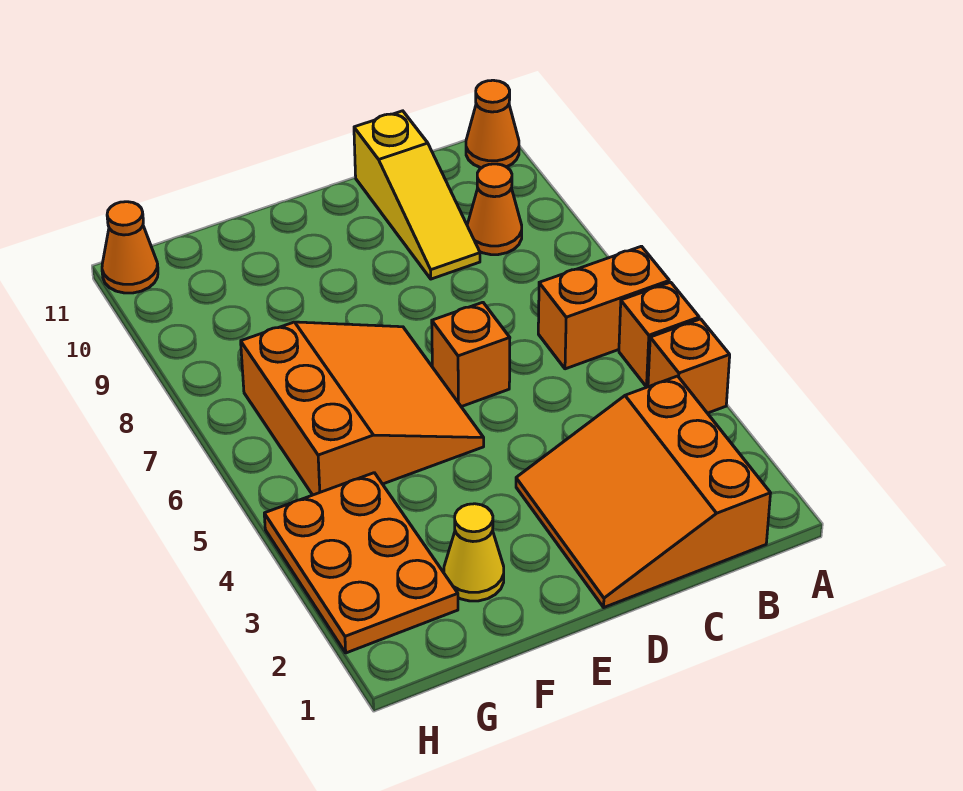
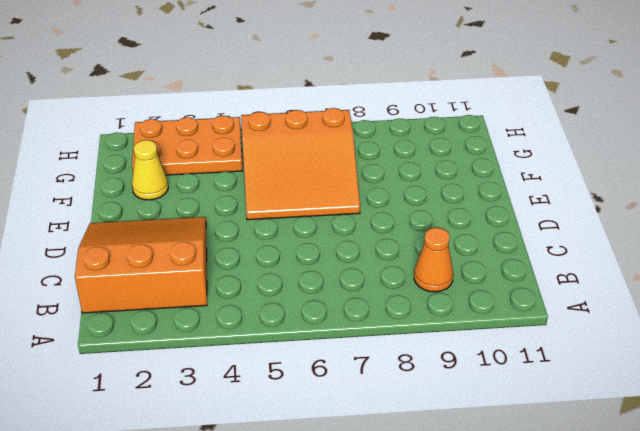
none -> orange 1x1 brick [648,319,730,413]
none -> orange 1x1 brick [619,282,699,387]
none -> orange 1x2 brick [538,246,669,369]

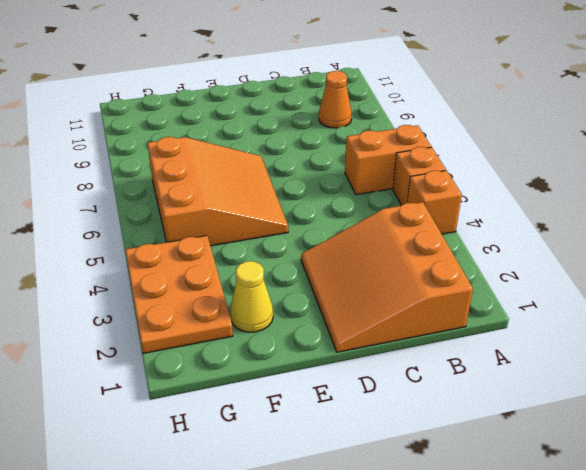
none -> orange 1x1 cone [466,80,519,168]
none -> yellow 1x3 slope [354,111,480,279]
none -> orange 1x1 brick [432,302,510,407]

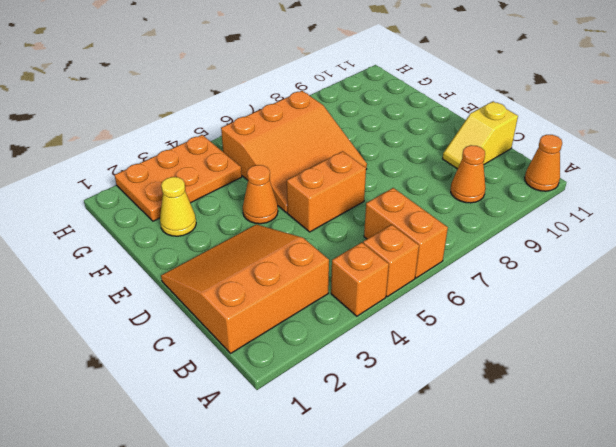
yellow 1x2 slope [442,101,518,169] -> yellow 1x3 slope [354,111,480,279]
orange 1x2 brick [287,151,366,232] -> orange 1x1 brick [432,302,510,407]
orange 1x1 cone [243,165,278,224] -> orange 1x1 cone moved to [102,202,158,293]

